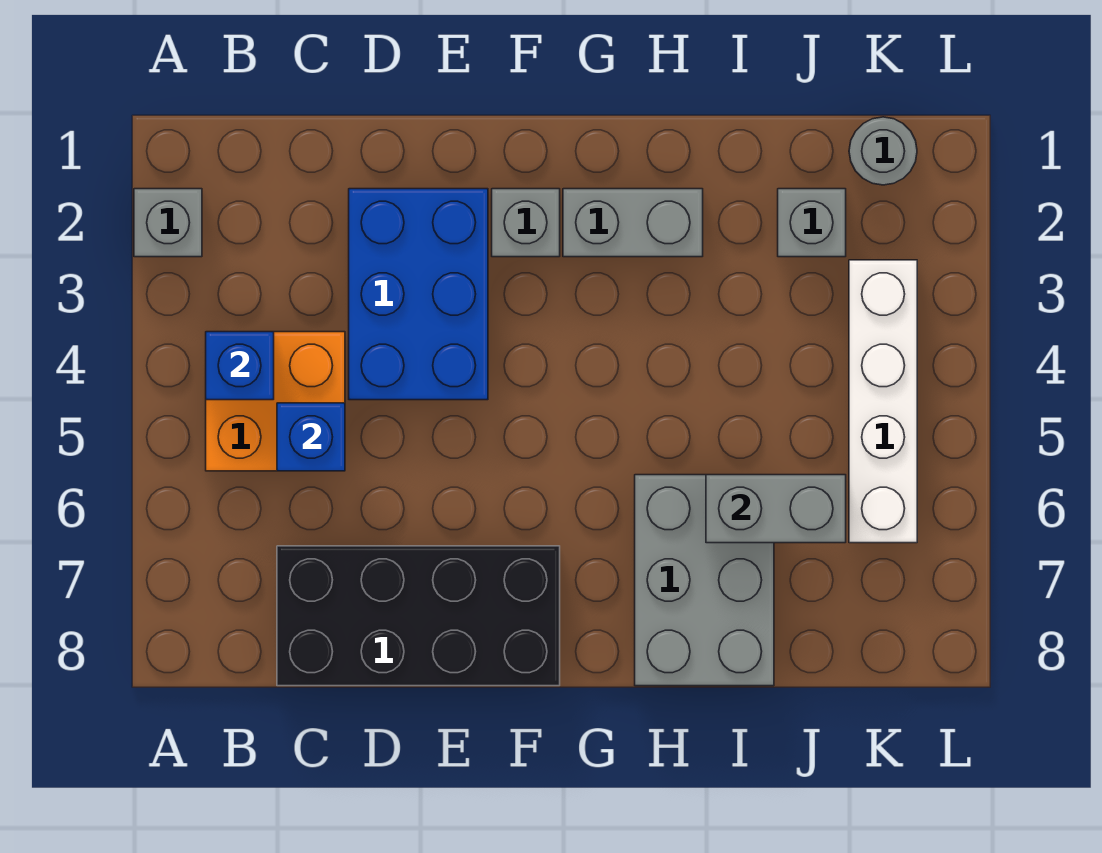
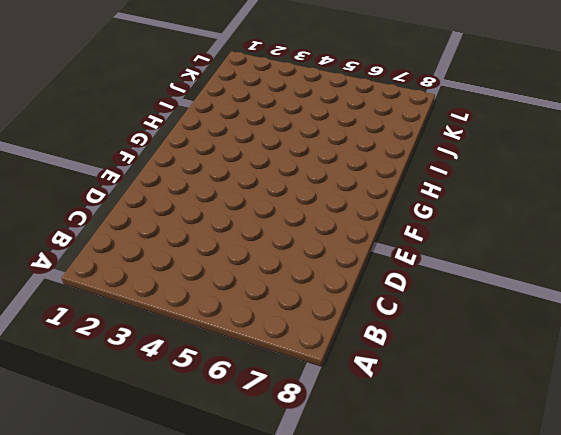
none -> grey 1x1 brick [134,189,202,257]
none -> orange 2x2 brick [206,332,345,471]
none -> black 2x4 brick [277,546,560,686]

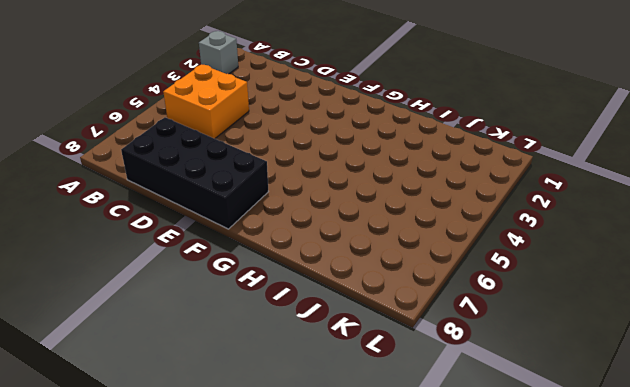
none -> blue 2x3 brick [349,189,488,400]
none -> grey 1x1 brick [492,189,560,257]
none -> grey 1x2 brick [563,189,703,257]

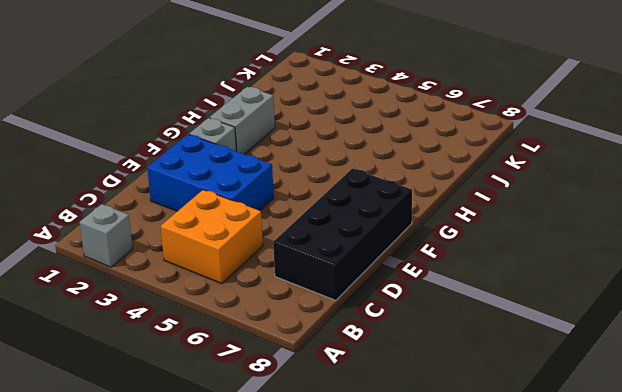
none -> grey 2x3 brick [635,475,774,686]
none -> grey 1x1 brick [778,189,846,257]
none -> grey 1x1 round brick [849,117,917,185]

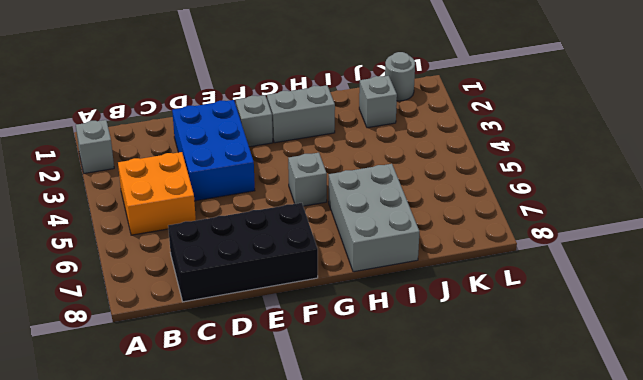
grey 1x1 brick [288,153,327,206] -> none
none -> white 1x4 brick [849,260,917,543]
none -> blue 1x1 brick [206,332,274,400]
none -> blue 1x1 brick [277,403,345,471]

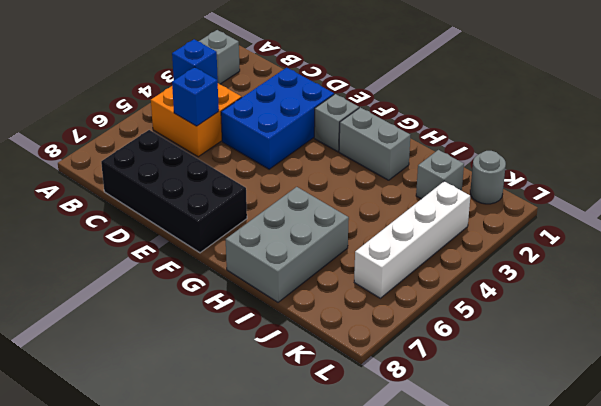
none -> grey 1x2 brick [706,475,846,543]

